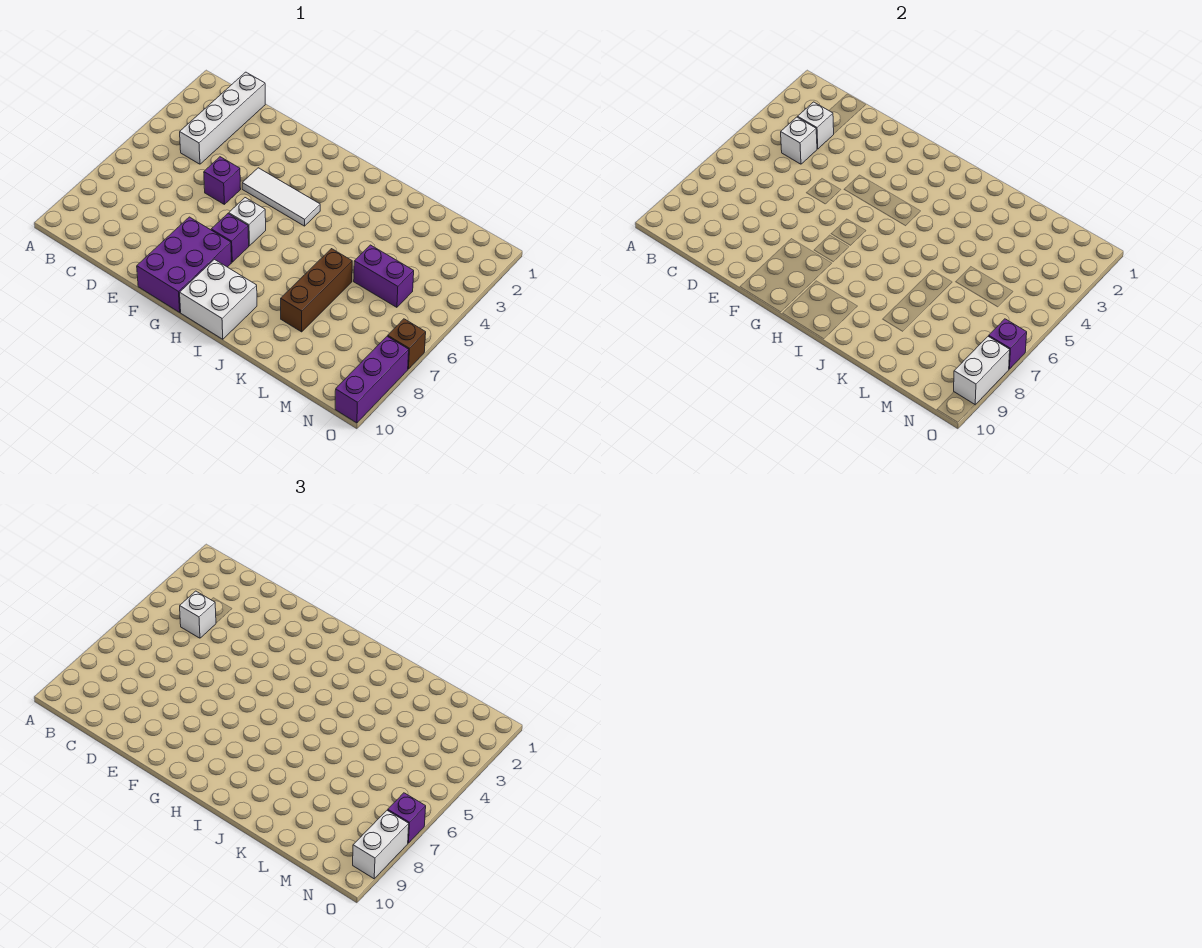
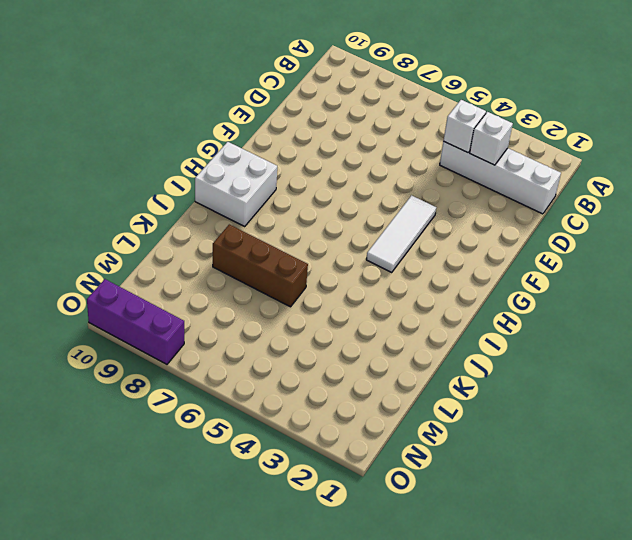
none -> purple 1x1 brick [204,157,241,204]
none -> purple 2x3 brick [137,217,231,312]
none -> white 1x1 brick [229,198,266,246]

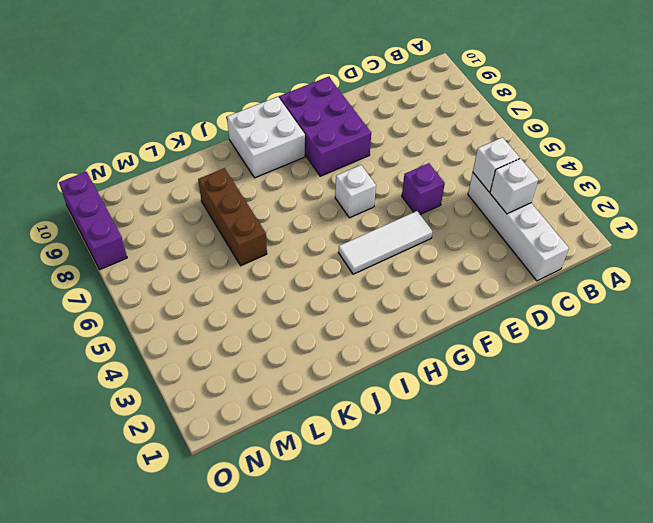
none -> purple 1x1 brick [211,214,249,262]
none -> purple 1x2 brick [354,245,414,307]
none -> brown 1x1 brick [388,319,426,369]

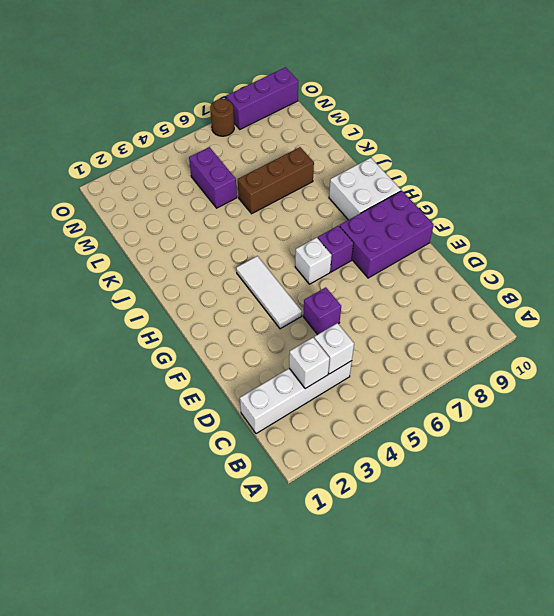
brown 1x1 round brick [210,99,234,136] -> brown 1x1 brick [388,319,426,369]
none -> purple 1x1 brick [989,319,1027,369]
none -> white 1x2 brick [954,336,1010,405]
none -> white 1x1 brick [180,591,216,638]

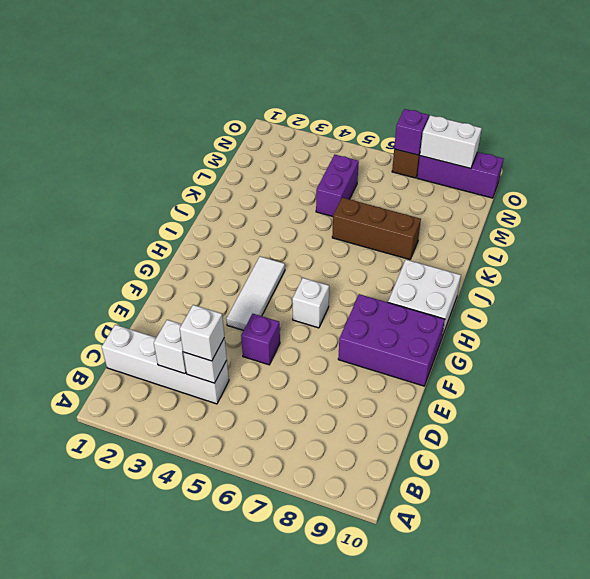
none -> purple 1x1 brick [211,214,249,262]
none -> purple 1x1 brick [388,793,426,843]
none -> white 1x2 brick [353,810,409,879]

